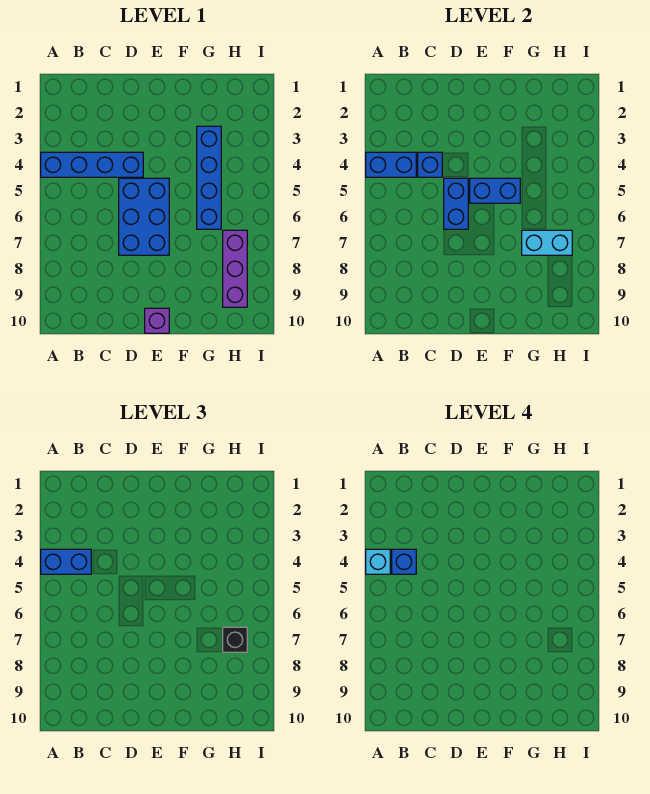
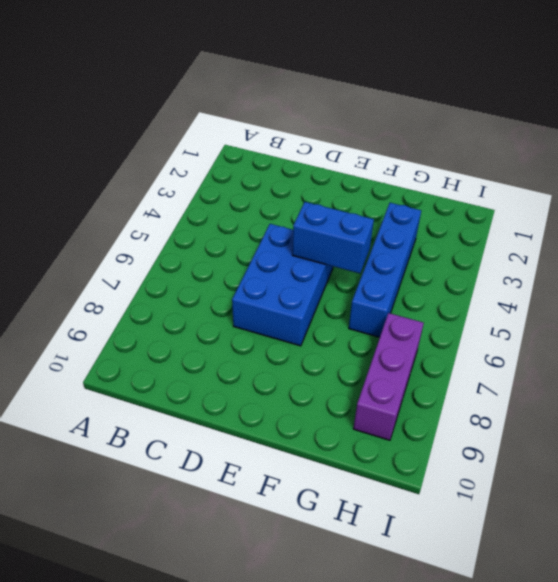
none -> blue 1x4 brick [41,152,143,177]
none -> purple 1x1 brick [145,308,169,333]
none -> blue 1x2 brick [366,152,416,177]

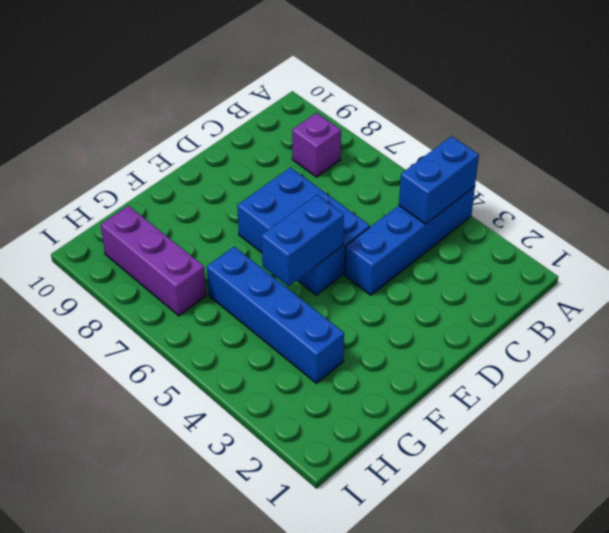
purple 1x1 brick [292,113,341,177] -> purple 1x1 brick moved to [145,308,169,333]
none -> blue 1x1 brick [418,152,442,177]
none -> blue 1x2 brick [444,178,468,229]
none -> cyan 1x2 brick [522,230,572,255]

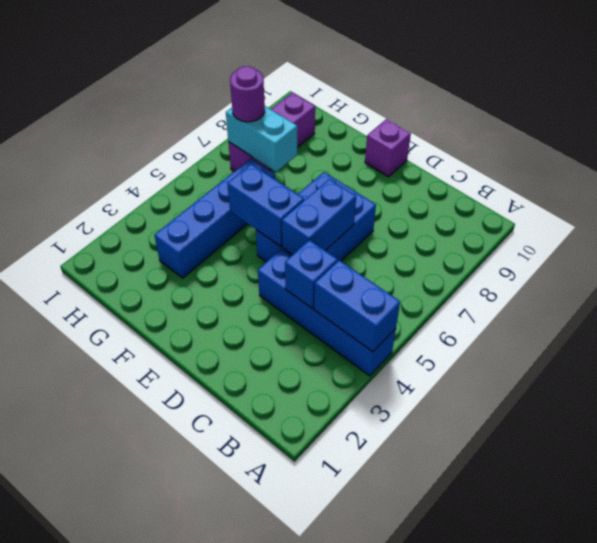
purple 1x1 round brick [230,66,265,122] -> black 1x1 brick [223,627,247,652]
none -> blue 1x2 brick [41,549,91,574]
none -> cyan 1x1 brick [366,549,390,574]
none -> blue 1x1 brick [392,549,416,574]

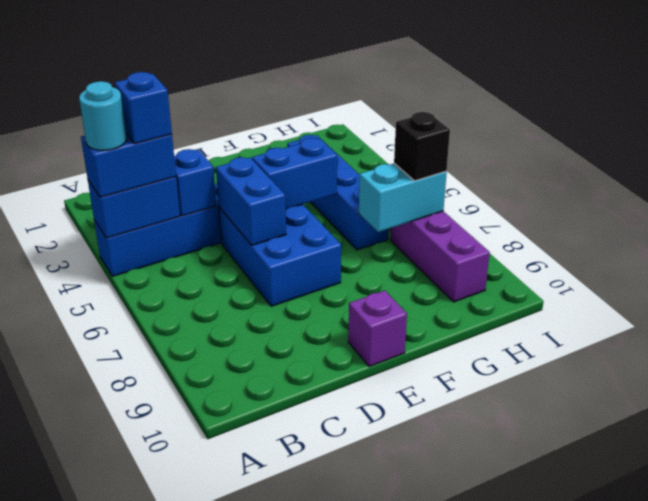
cyan 1x1 round brick [79,81,127,150] -> cyan 1x1 brick [366,549,390,574]

